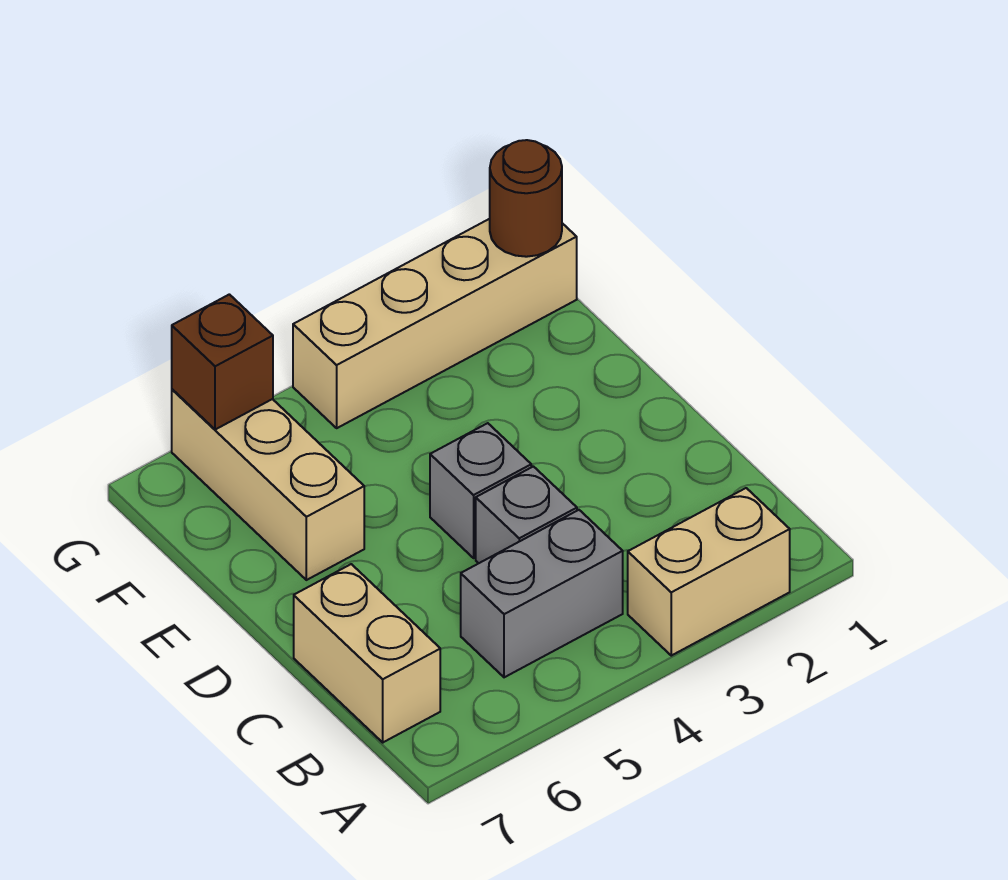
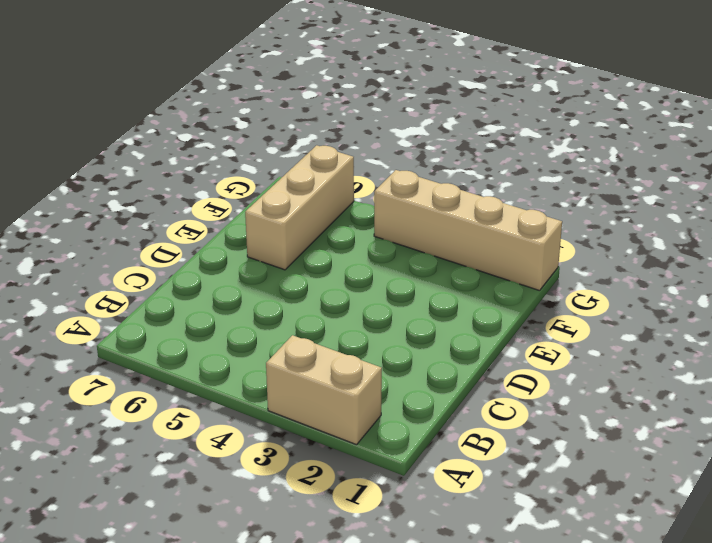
none -> grey 1x2 brick [461,510,623,677]
none -> tan 1x2 brick [294,564,440,742]

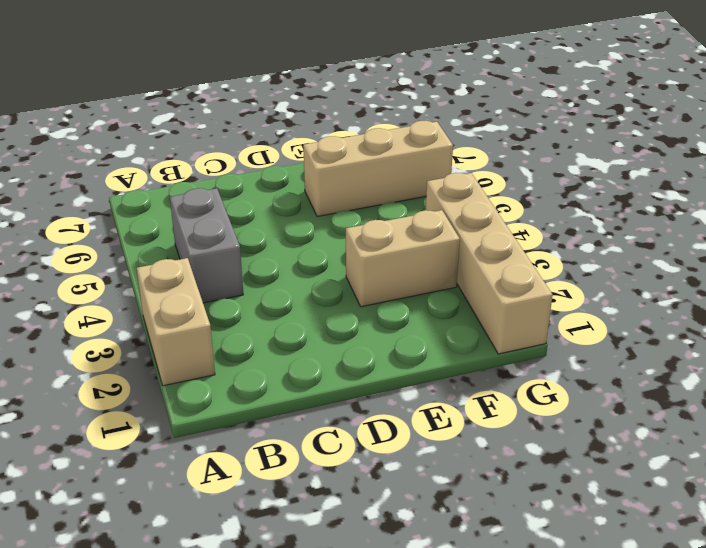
tan 1x2 brick [346,210,460,307] -> tan 1x2 brick moved to [294,564,440,742]
none -> grey 1x1 brick [476,466,577,563]
none -> grey 1x1 brick [430,423,531,558]

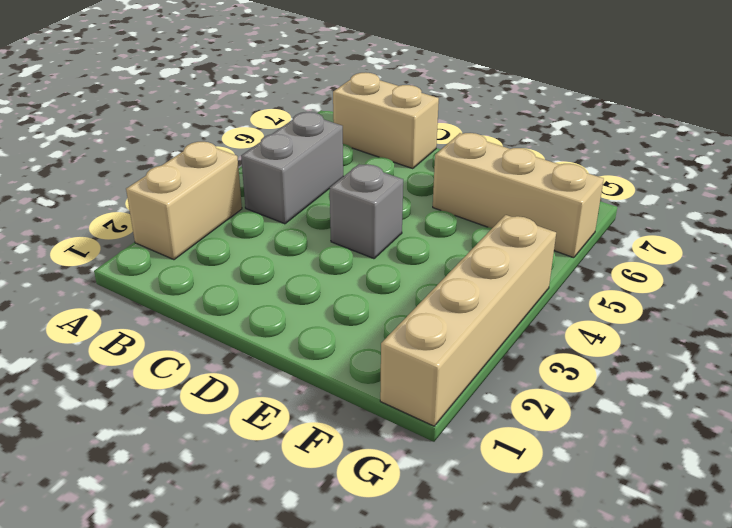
none -> grey 1x1 brick [476,466,577,563]
none -> brown 1x1 round brick [490,140,562,257]

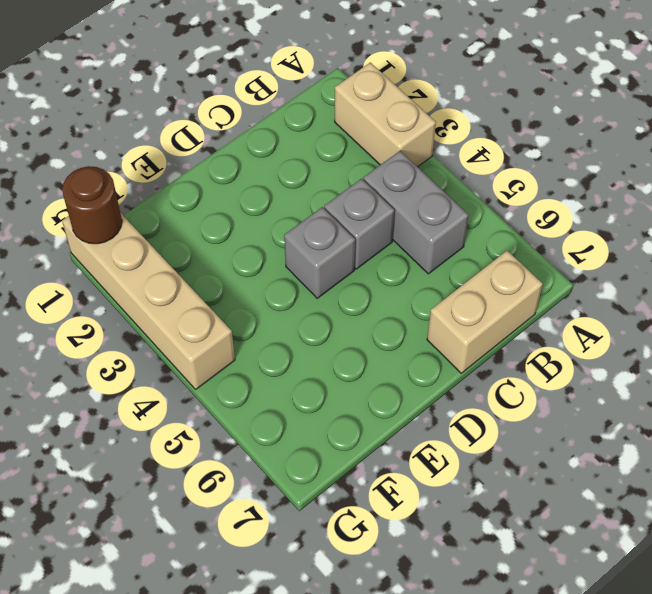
none -> tan 1x3 brick [172,389,364,580]
none -> brown 1x1 brick [172,294,273,430]

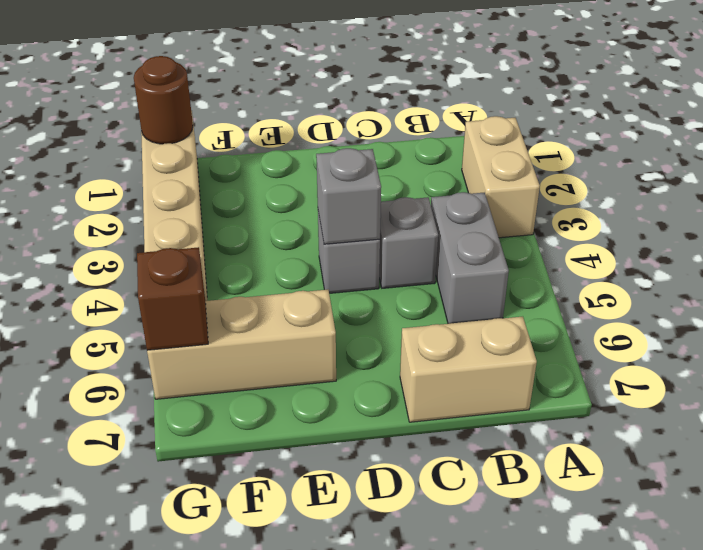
grey 1x1 brick [316,148,381,244] -> none

